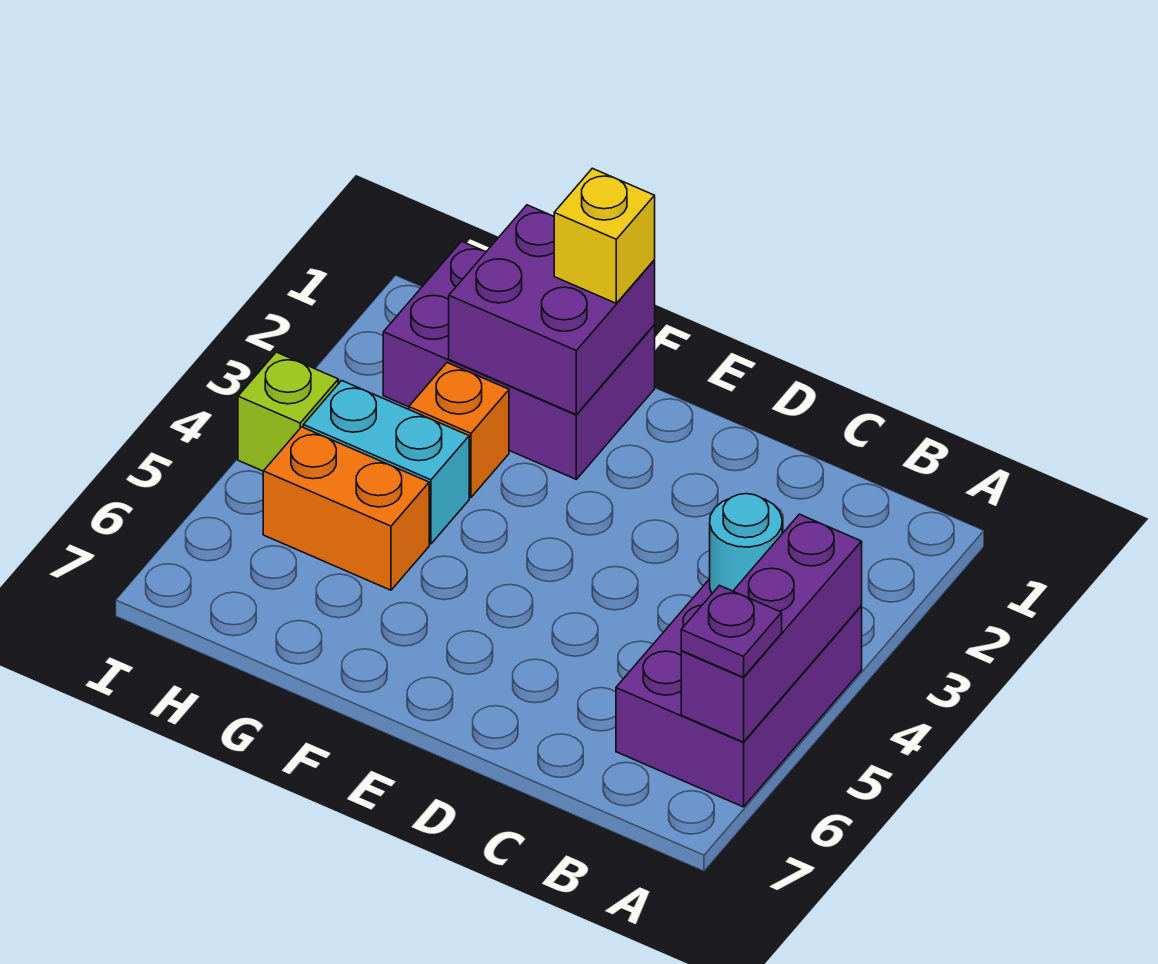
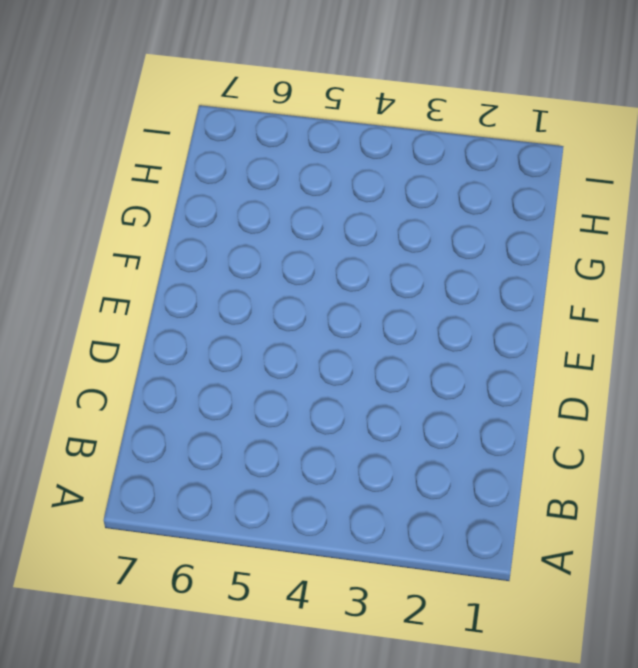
none -> purple 2x3 brick [616,579,862,807]
none -> purple 2x3 brick [383,241,655,479]

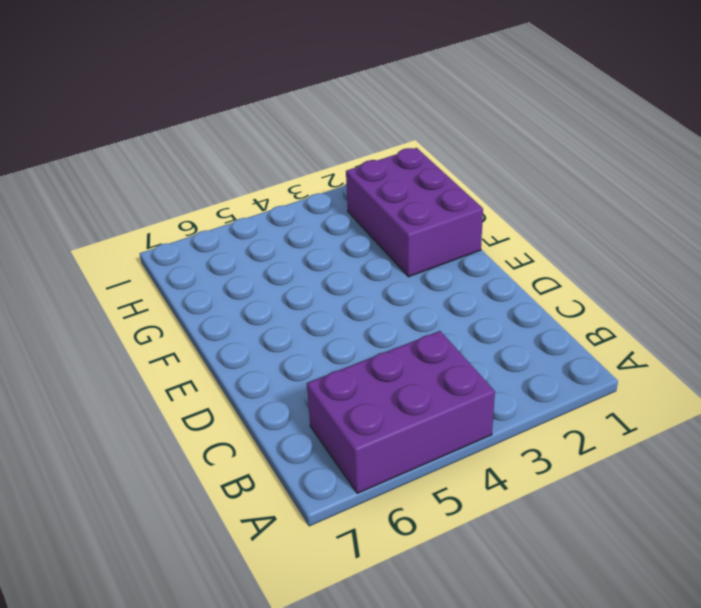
none -> orange 1x1 brick [409,363,509,497]
none -> cyan 1x2 brick [303,381,469,544]

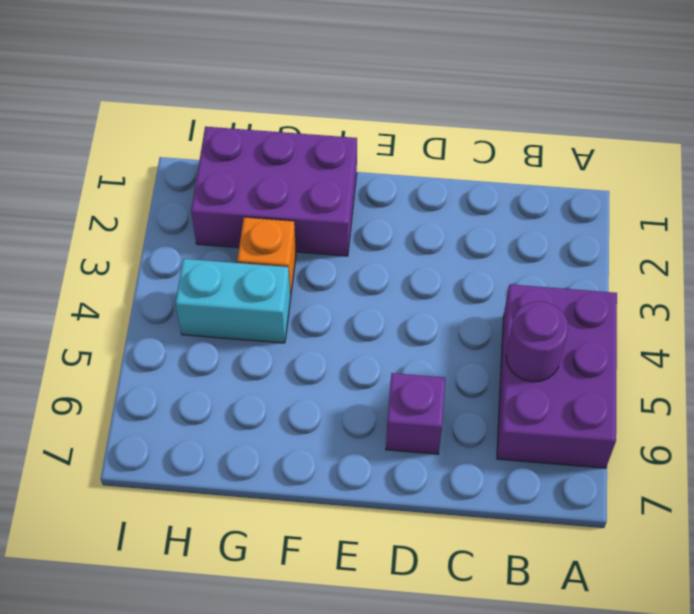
purple 1x1 round brick [506,302,568,382] -> none
purple 1x1 brick [386,373,445,454] -> none
none -> orange 1x2 brick [263,427,429,590]
none -> lime 1x1 brick [238,352,338,471]

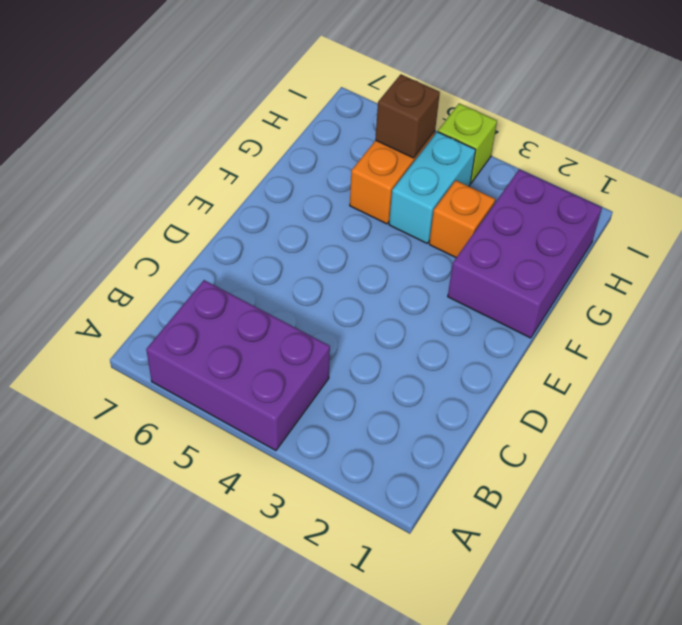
brown 1x1 brick [375,74,440,158] -> none
none -> purple 1x3 brick [681,514,862,742]
none -> cyan 1x1 round brick [710,494,782,593]

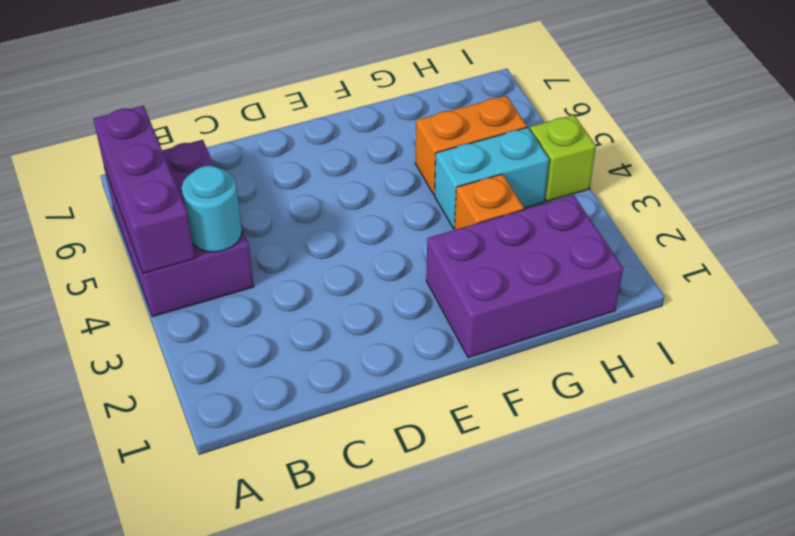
none -> purple 2x2 brick [449,205,655,414]
none -> purple 1x1 plate [681,586,782,677]

